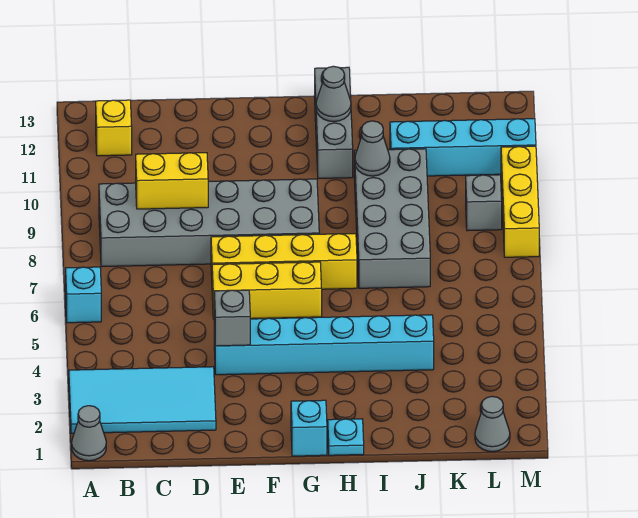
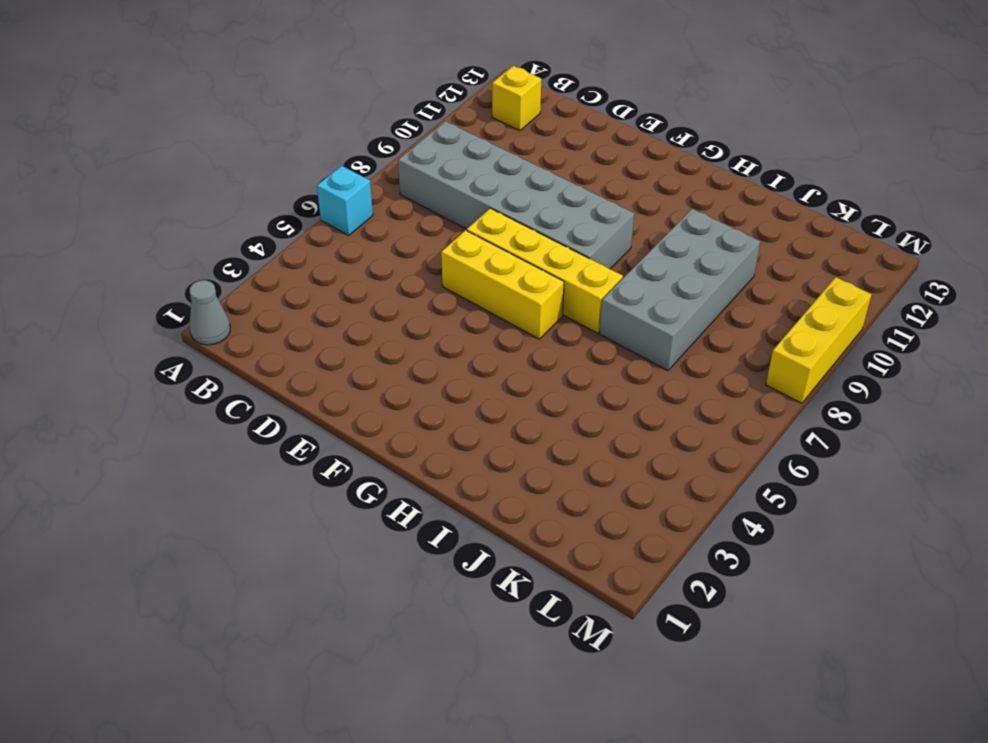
none -> cyan 2x4 tile [69,367,216,433]
none -> cyan 1x6 brick [214,315,434,375]
none -> cyan 1x1 brick [291,400,327,456]

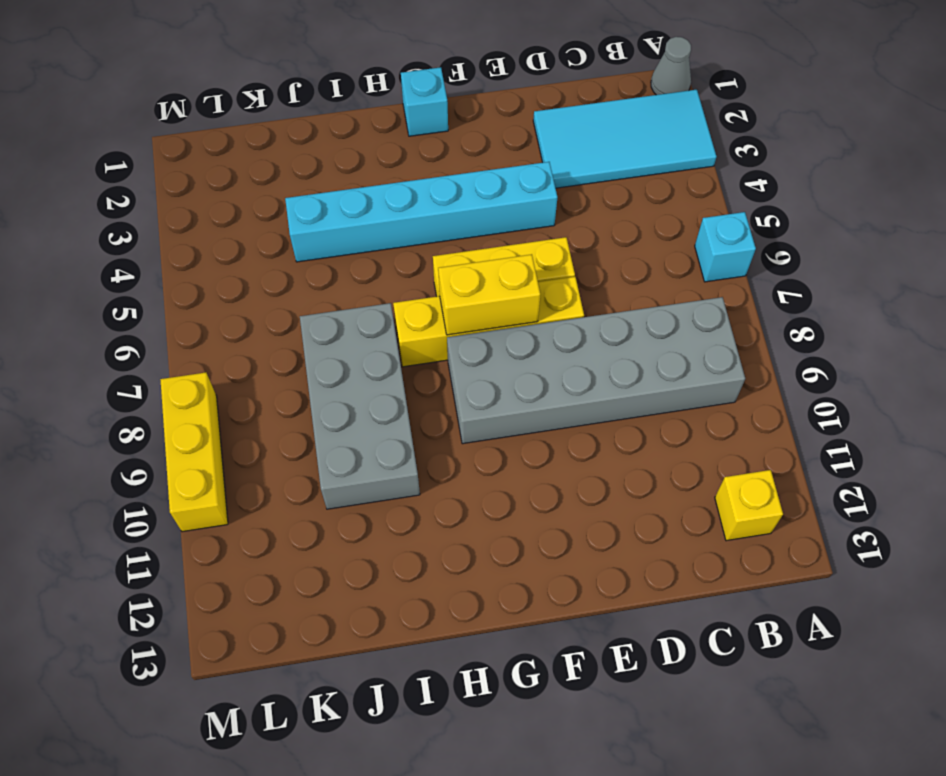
yellow 1x2 brick [438,254,540,335] -> yellow 1x2 brick moved to [136,153,208,209]
none -> cyan 1x1 plate [328,419,364,455]
none -> grey 1x3 brick [315,67,353,178]
none -> cyan 1x4 brick [390,119,536,176]

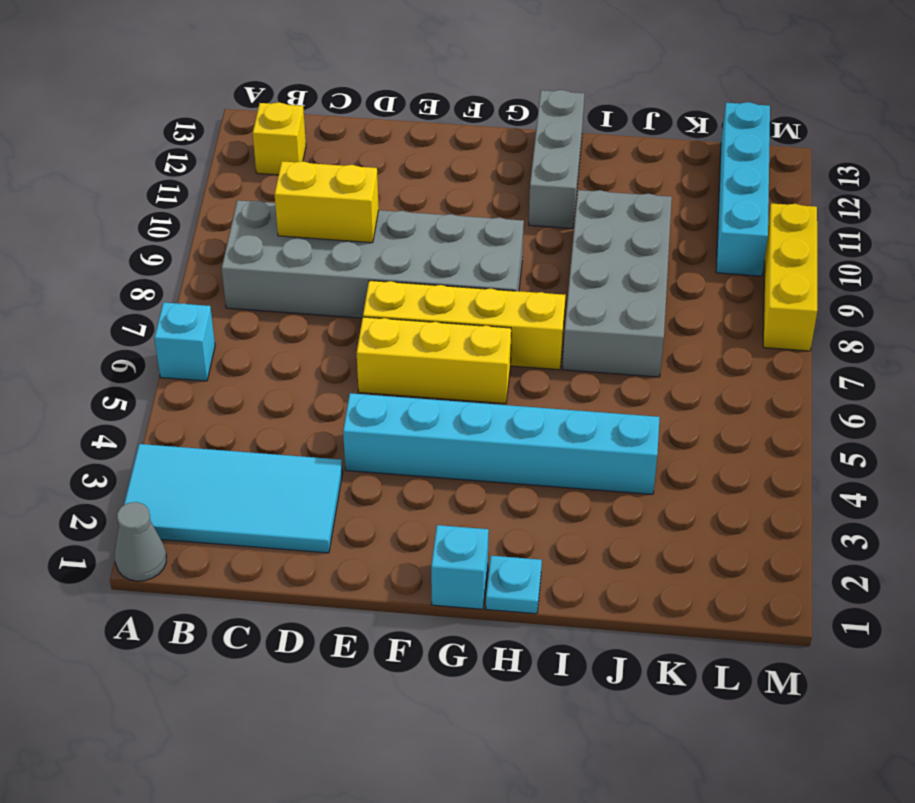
cyan 1x4 brick [716,102,770,276] -> cyan 1x4 brick turned to [390,119,536,176]
none -> grey 1x1 cone [475,396,510,452]
none -> grey 1x1 brick [466,175,502,231]
none -> grey 1x1 brick [214,290,250,346]

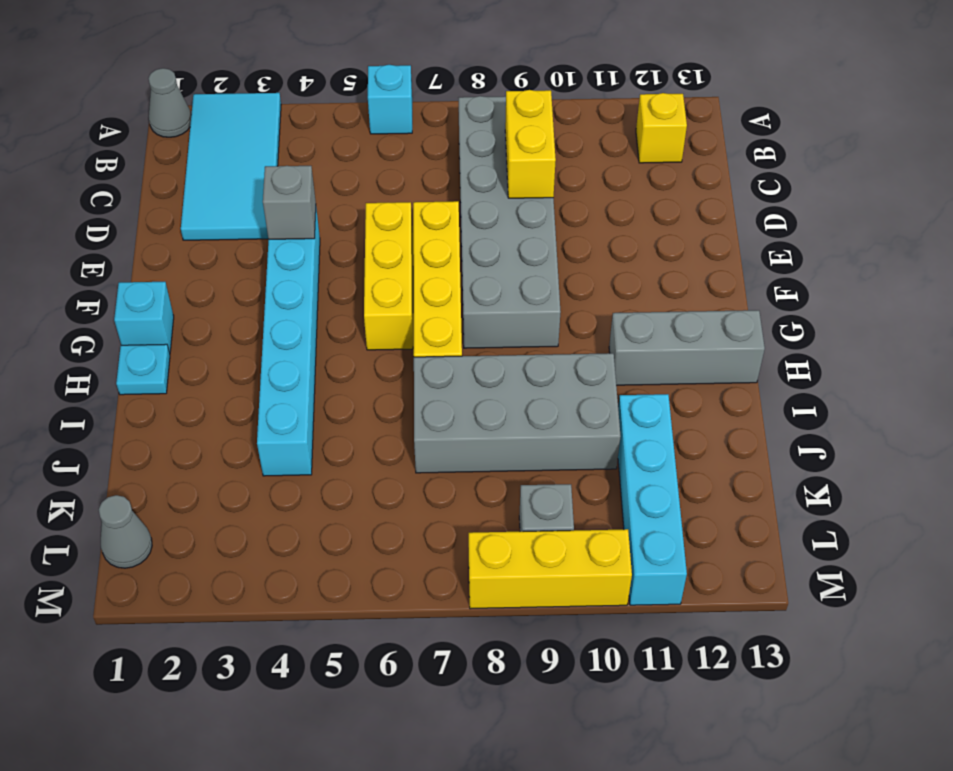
none -> grey 1x1 cone [316,66,351,122]
none -> grey 1x1 cone [355,121,390,176]

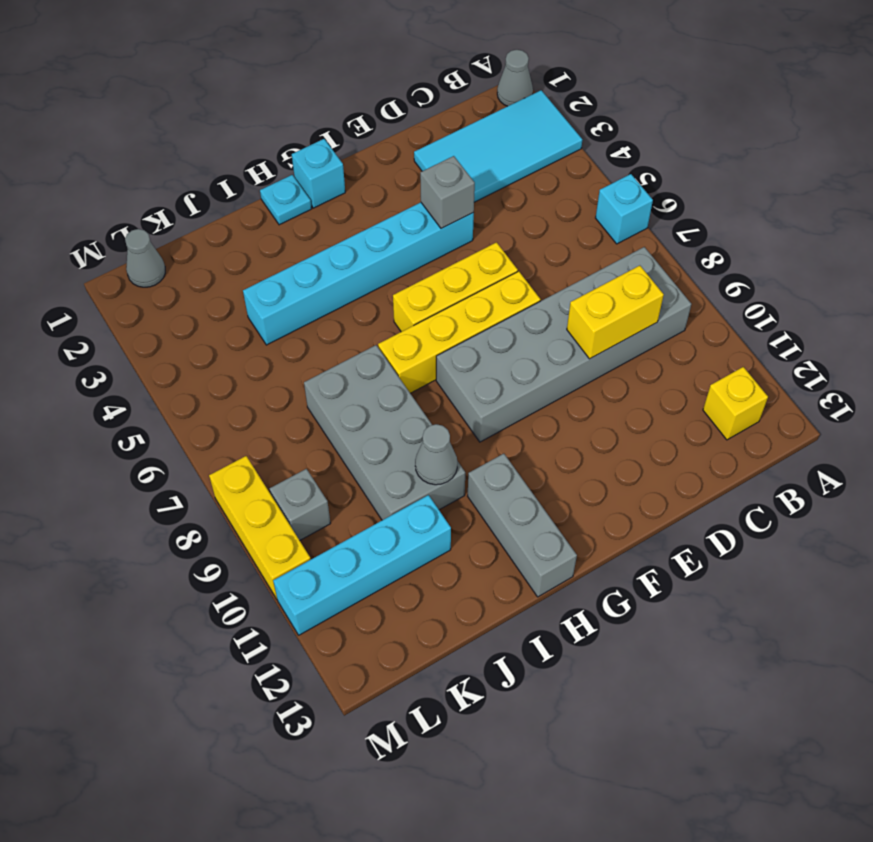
none -> grey 1x1 cone [316,66,351,122]

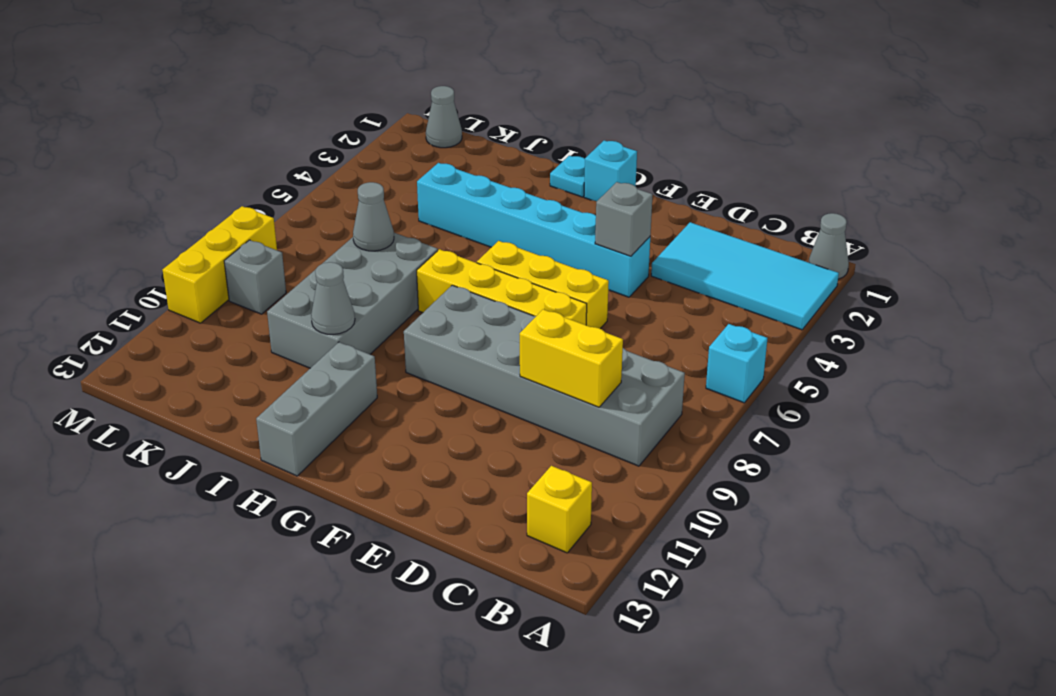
grey 1x1 cone [353,182,394,251] -> grey 1x1 cone moved to [316,66,351,122]
none -> cyan 1x4 brick [390,119,536,176]

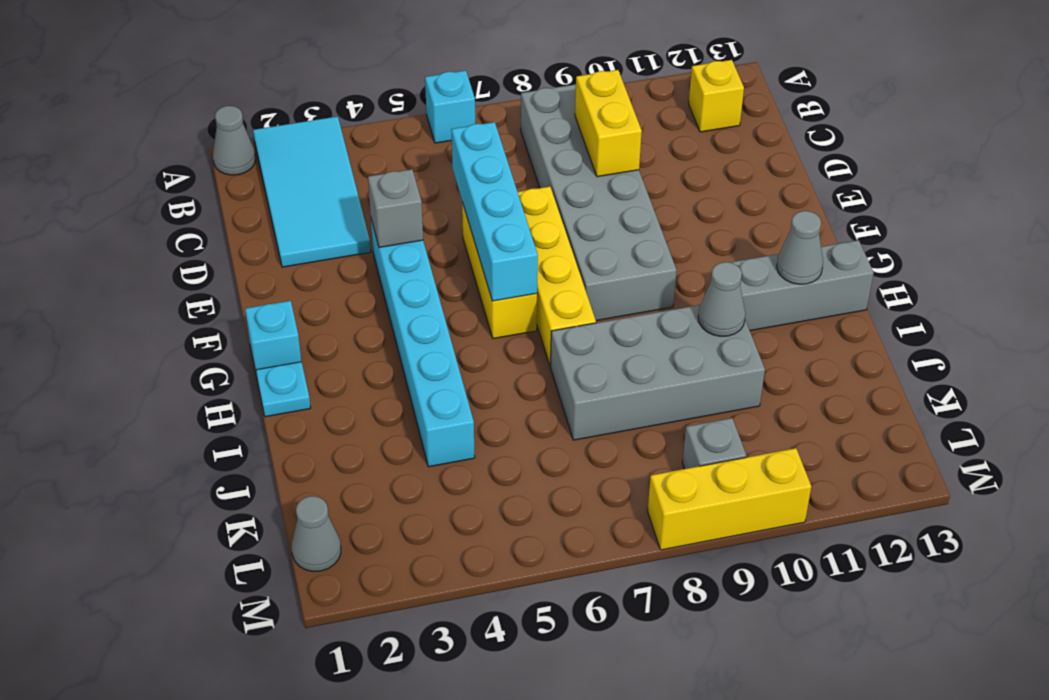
cyan 1x4 brick [451,122,538,301] -> cyan 1x4 brick moved to [390,119,536,176]

